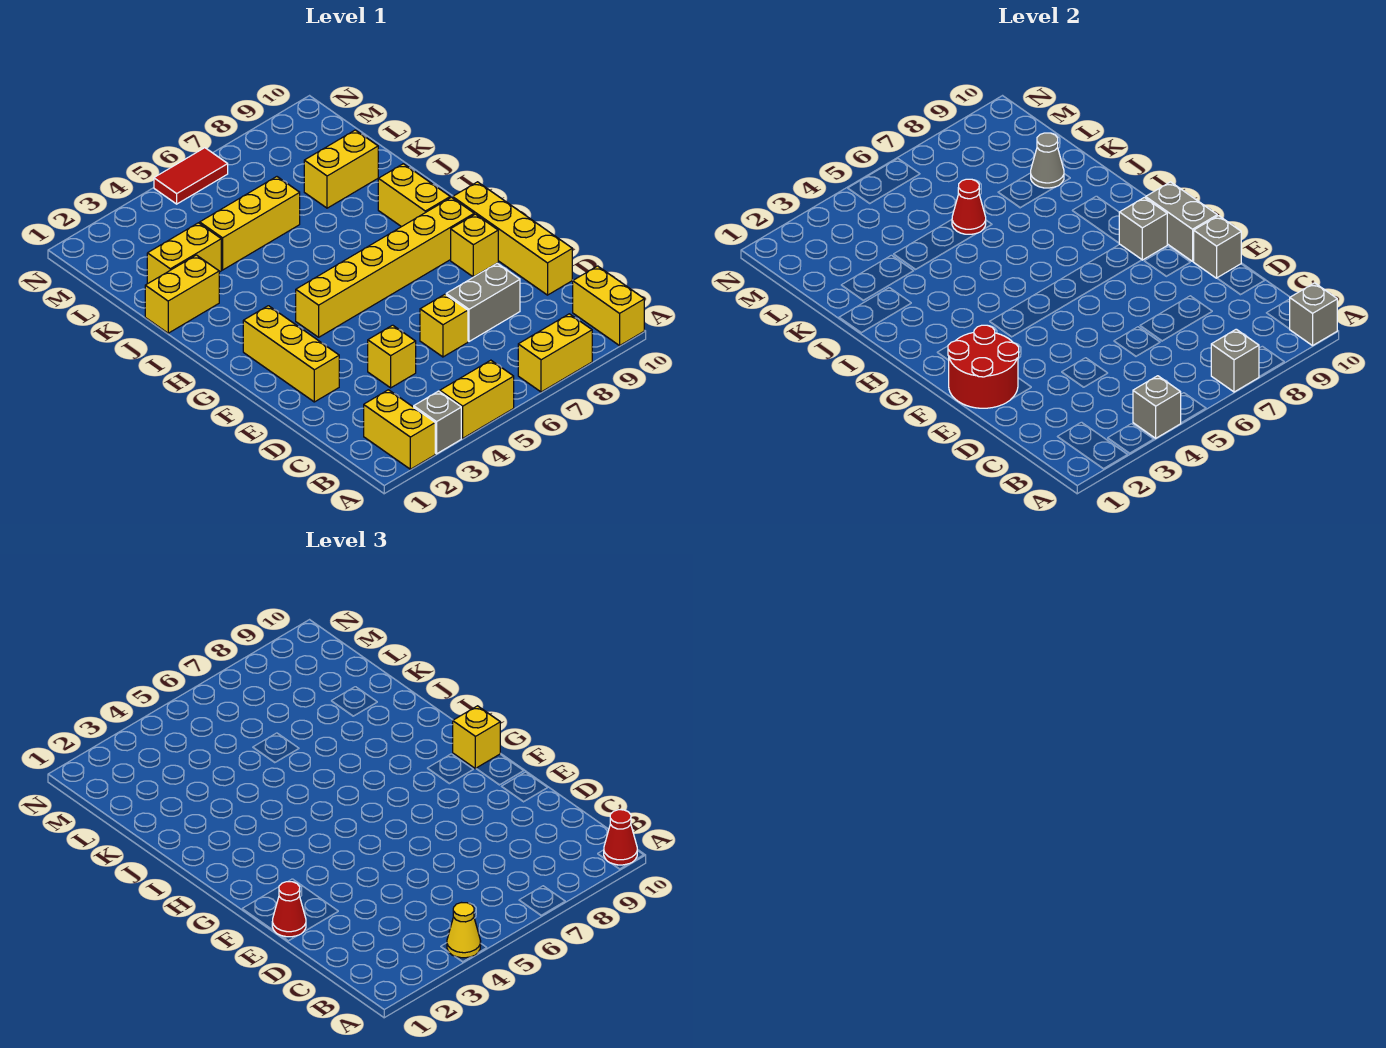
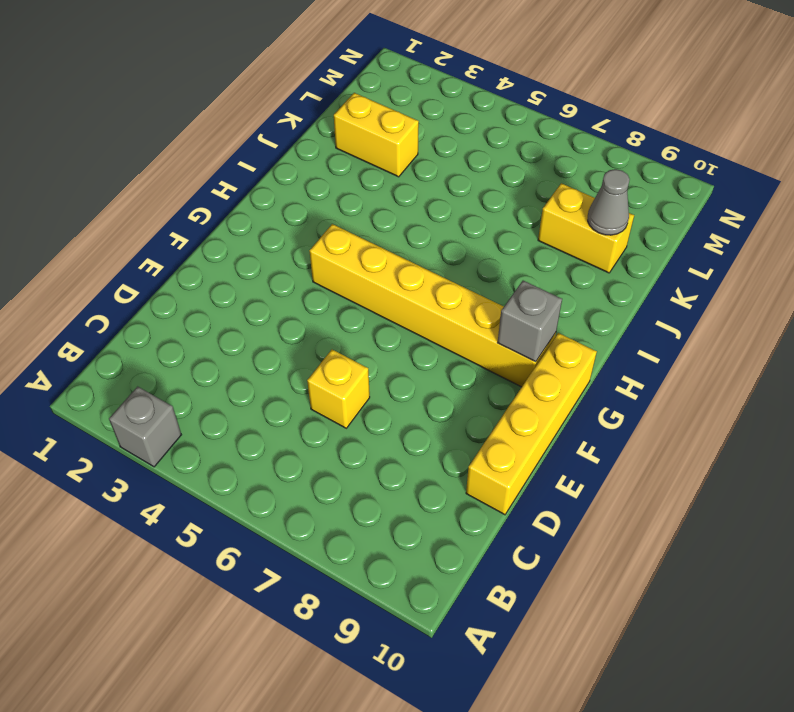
none -> yellow 1x2 brick [364,390,435,469]
none -> yellow 1x2 brick [440,360,514,438]
none -> yellow 1x2 brick [518,314,592,392]
none -> yellow 1x2 brick [573,266,644,346]

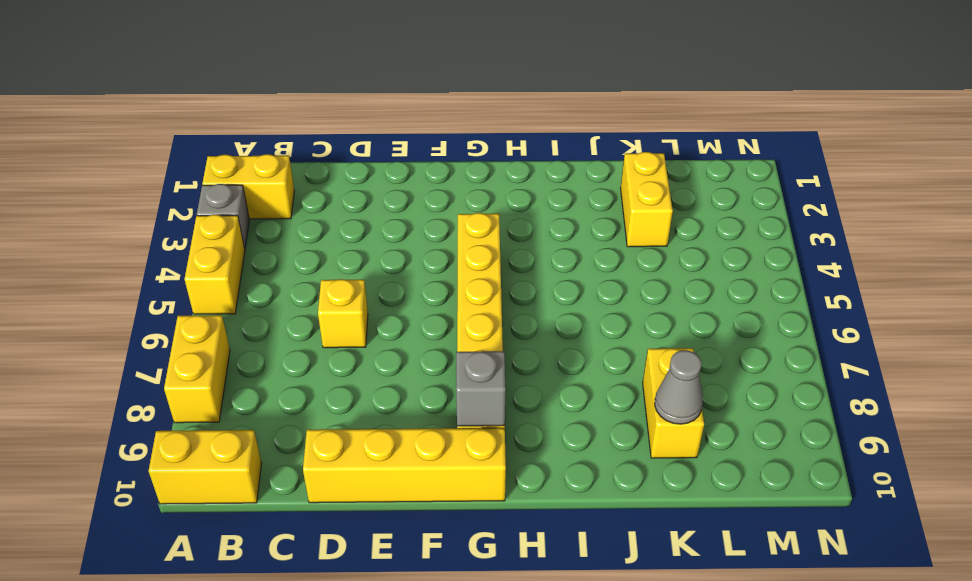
none -> yellow 1x1 brick [368,325,416,388]
none -> grey 1x2 brick [446,263,520,341]
none -> yellow 1x3 brick [243,306,339,402]
none -> yellow 1x1 brick [451,214,498,277]

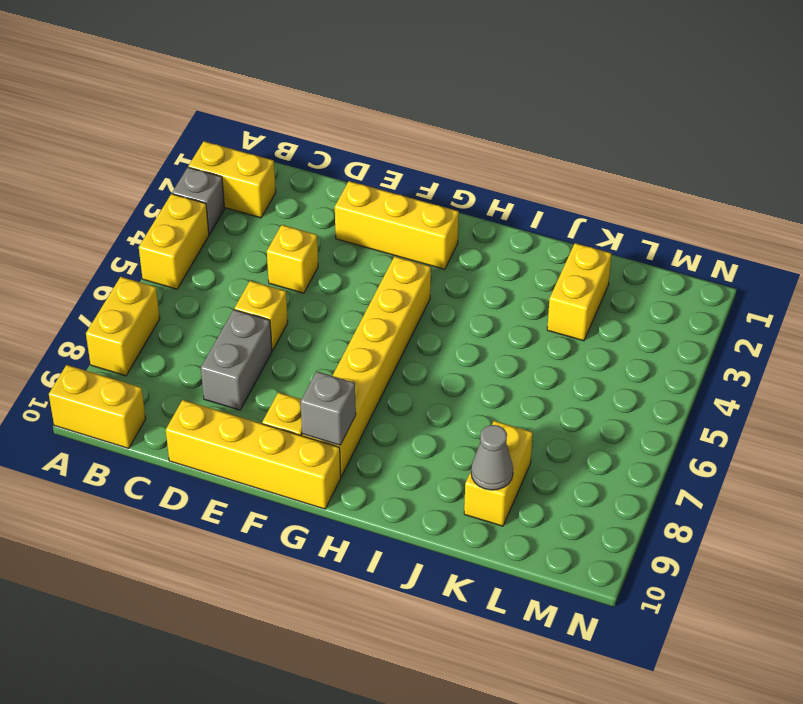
none -> yellow 1x2 brick [378,164,450,227]
none -> yellow 1x2 brick [145,255,219,333]
none -> yellow 1x3 brick [200,177,300,270]
none -> red 1x2 tile [154,148,228,204]

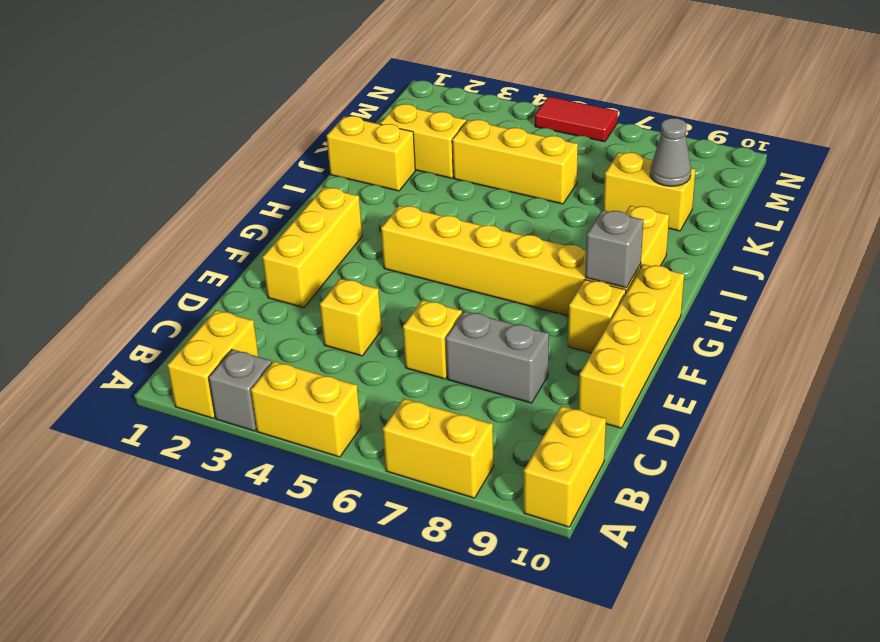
none -> grey 1x1 brick [1133,376,1181,438]
none -> grey 1x1 brick [1211,329,1259,392]
none -> grey 1x1 brick [1290,283,1337,346]
none -> red 2x2 round brick [948,325,1019,408]

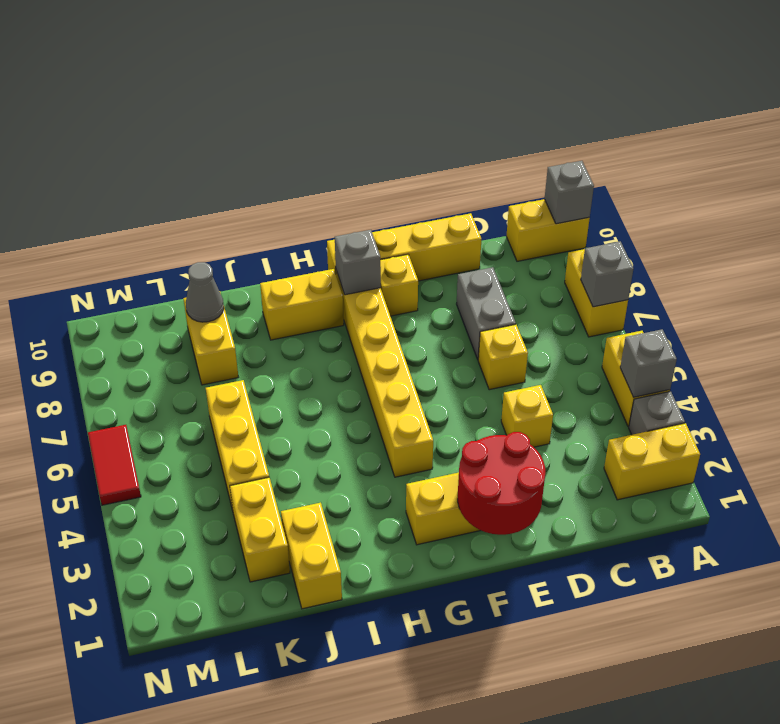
none -> grey 1x1 brick [1194,216,1241,278]
none -> grey 1x2 brick [1146,182,1217,261]
none -> red 1x1 cone [952,179,986,234]
none -> yellow 1x1 cone [447,903,481,958]

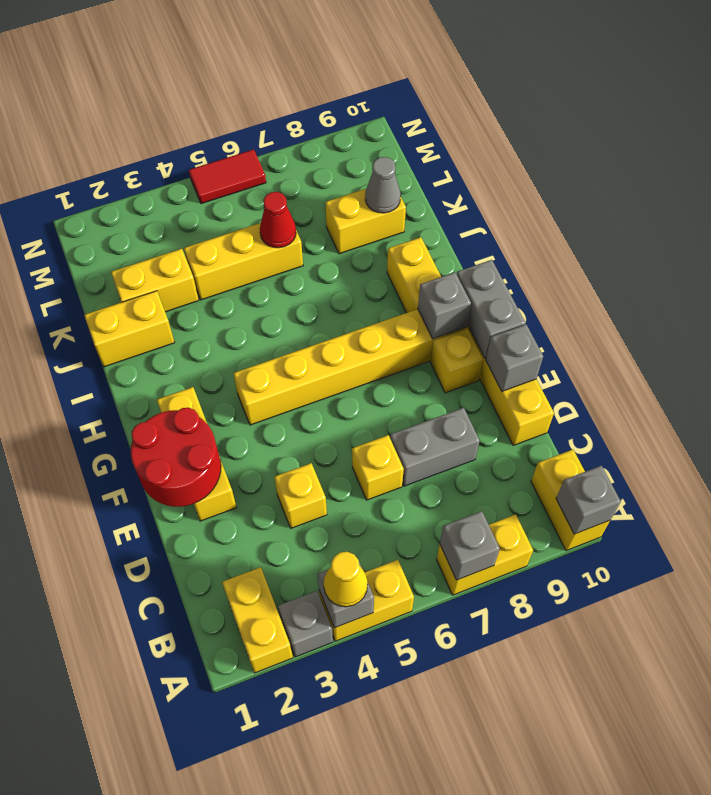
none -> red 1x1 cone [604,810,637,865]
none -> red 1x1 cone [272,882,306,937]
none -> yellow 1x1 brick [453,706,500,769]

